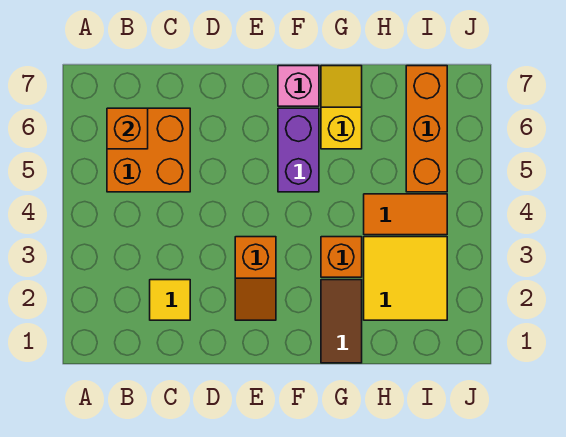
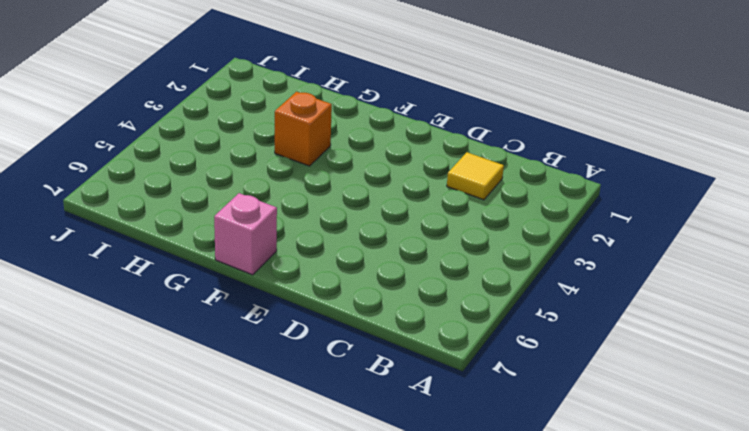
none -> orange 2x2 brick [107,108,190,192]
none -> orange 1x2 slope [235,237,276,320]
none -> purple 1x2 brick [278,108,319,192]

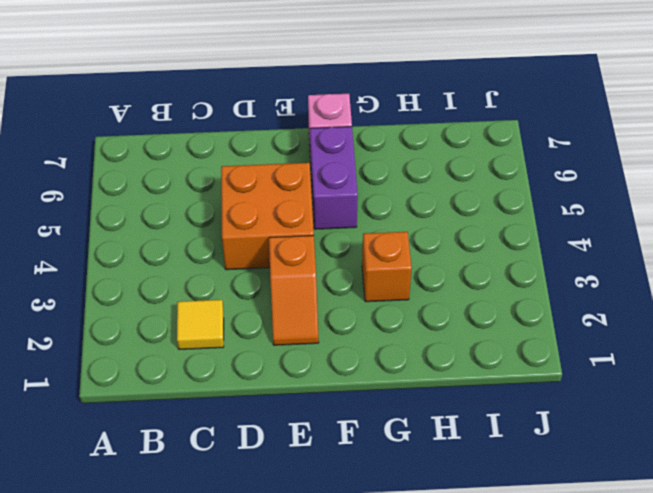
orange 2x2 brick [221,163,314,270] -> orange 2x2 brick moved to [107,108,190,192]
none -> brown 1x2 tile [321,280,362,363]
none -> yellow 1x2 slope [321,66,362,149]
none -> yellow 2x2 tile [364,237,447,320]

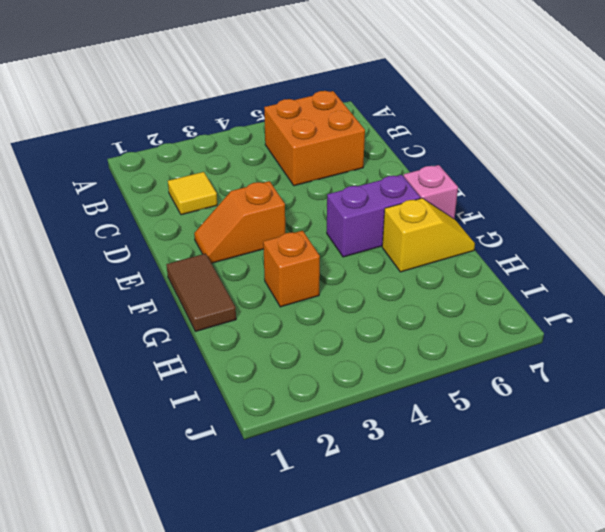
brown 1x2 tile [166,253,236,332] -> brown 1x2 tile turned to [321,280,362,363]
none -> yellow 2x2 tile [364,237,447,320]
none -> orange 1x2 tile [364,194,447,235]
none -> orange 1x3 brick [406,66,447,192]

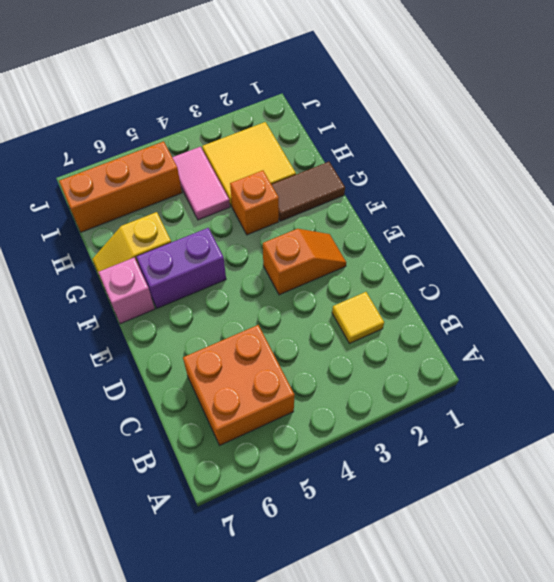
pink 1x2 tile [172,147,230,220] -> orange 1x2 tile [364,194,447,235]
none -> orange 1x1 brick [107,108,148,149]

